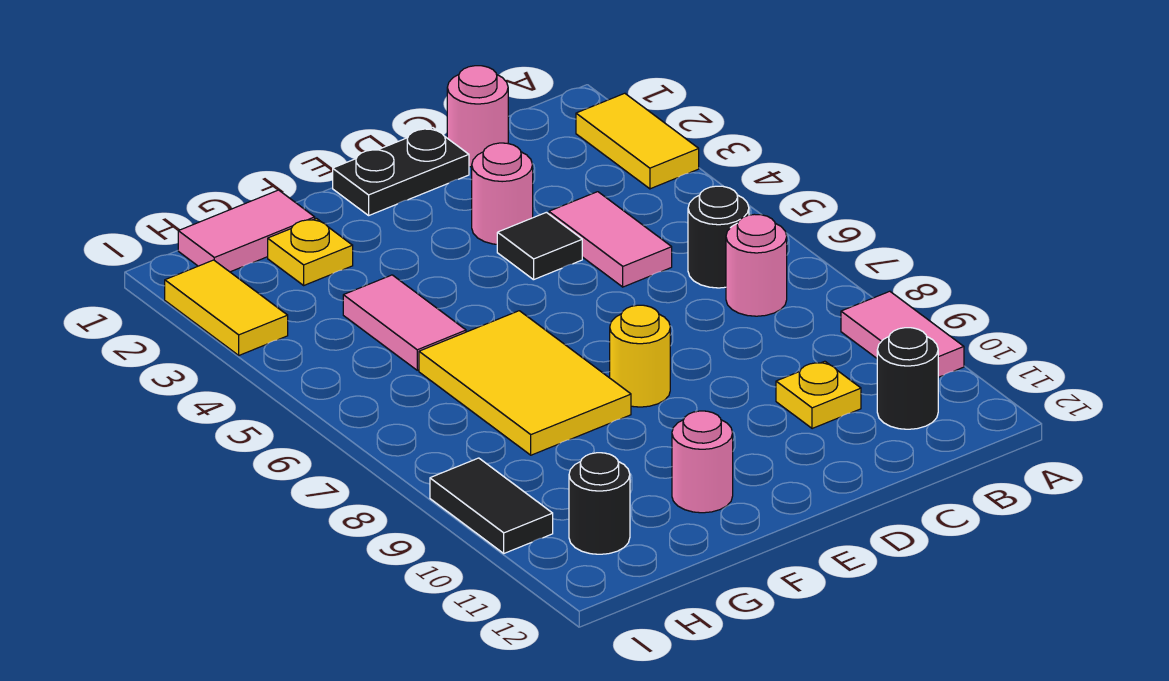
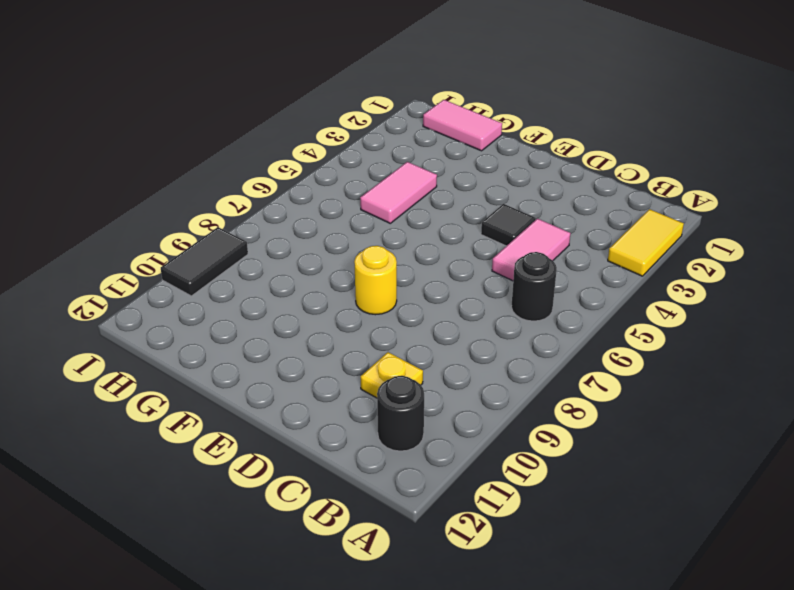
none -> pink 1x2 tile [841,291,964,377]
none -> pink 1x1 round brick [726,214,787,316]
none -> pink 1x1 round brick [447,66,508,167]

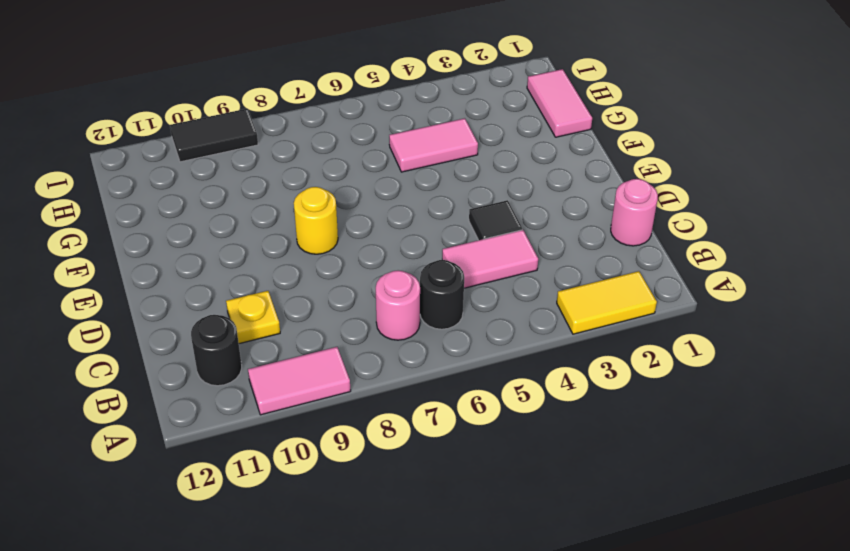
none -> black 1x2 plate [333,128,469,215]
none -> pink 1x1 round brick [472,143,533,244]
none -> yellow 2x3 tile [419,311,631,455]

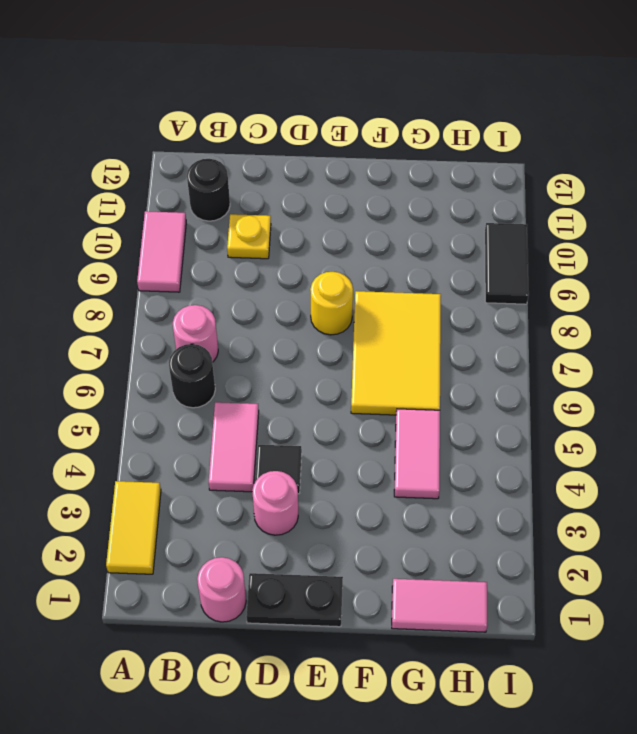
none -> pink 1x1 round brick [672,411,733,513]
none -> yellow 1x1 plate [268,218,353,285]
none -> black 1x1 round brick [569,453,630,554]

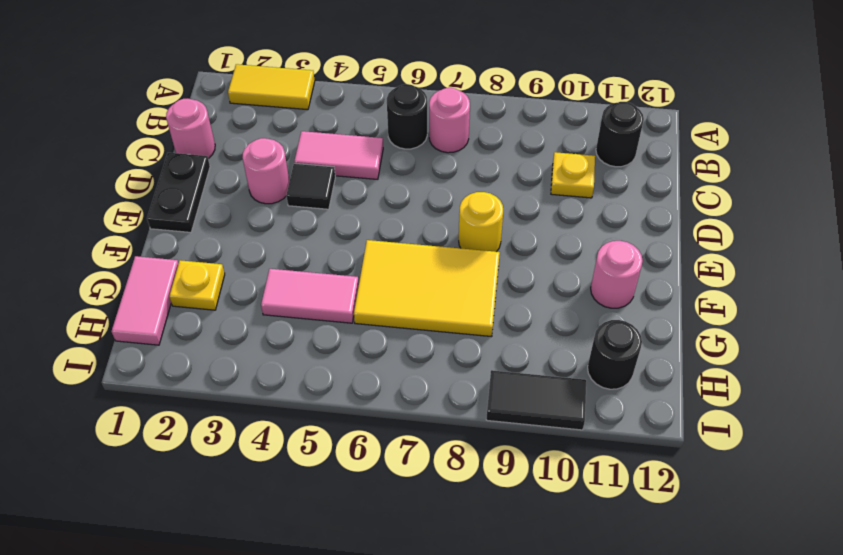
none -> pink 1x2 tile [841,291,964,377]
none -> yellow 1x2 tile [165,260,288,355]

